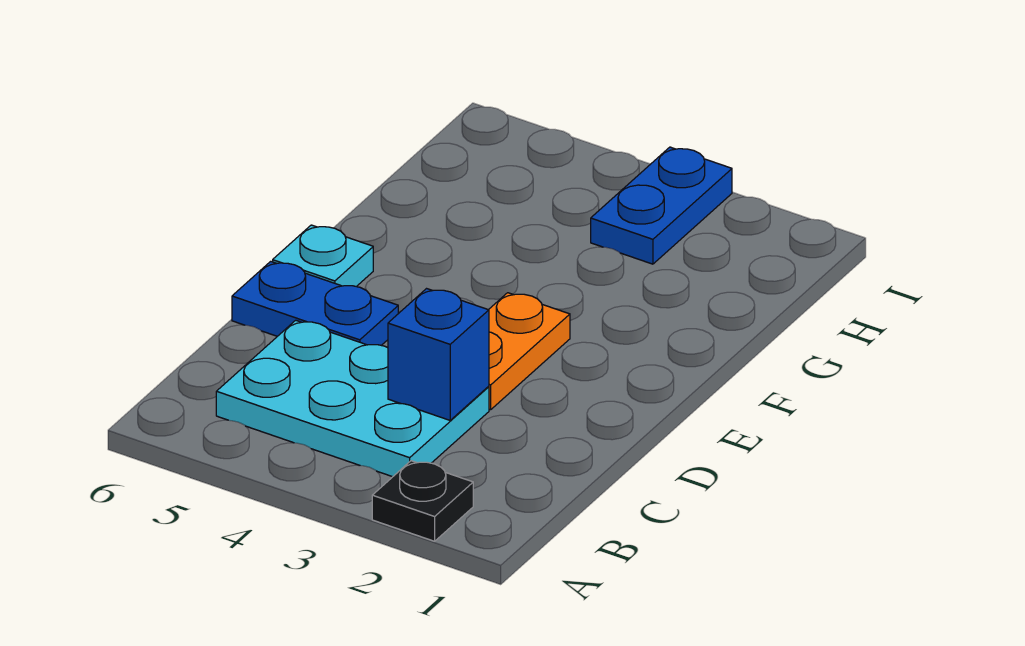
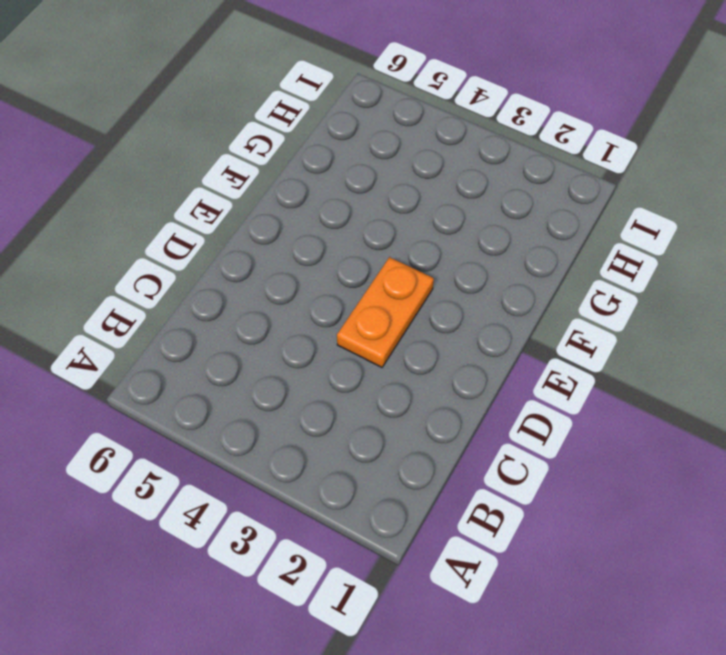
none -> black 1x1 plate [372,461,473,541]
none -> cyan 2x3 plate [216,320,489,477]

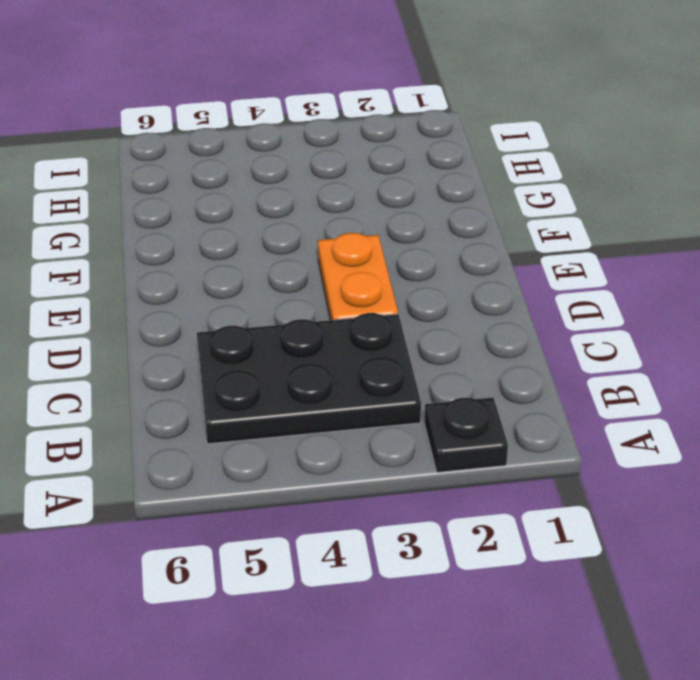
black 2x3 plate [197,313,421,444] -> cyan 2x3 plate [216,320,489,477]
none -> blue 1x2 plate [232,261,398,345]
none -> cyan 1x1 plate [273,225,373,287]

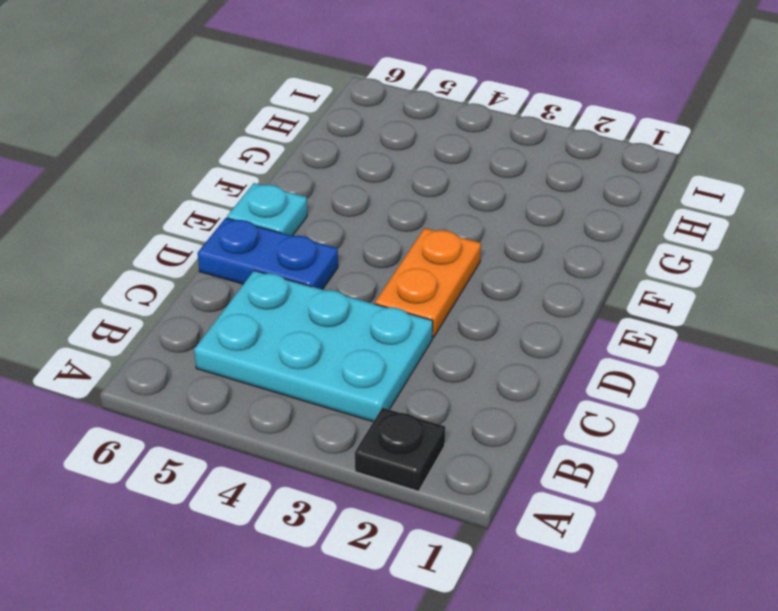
none -> blue 1x2 plate [591,147,732,264]
none -> blue 1x1 brick [388,289,489,420]

